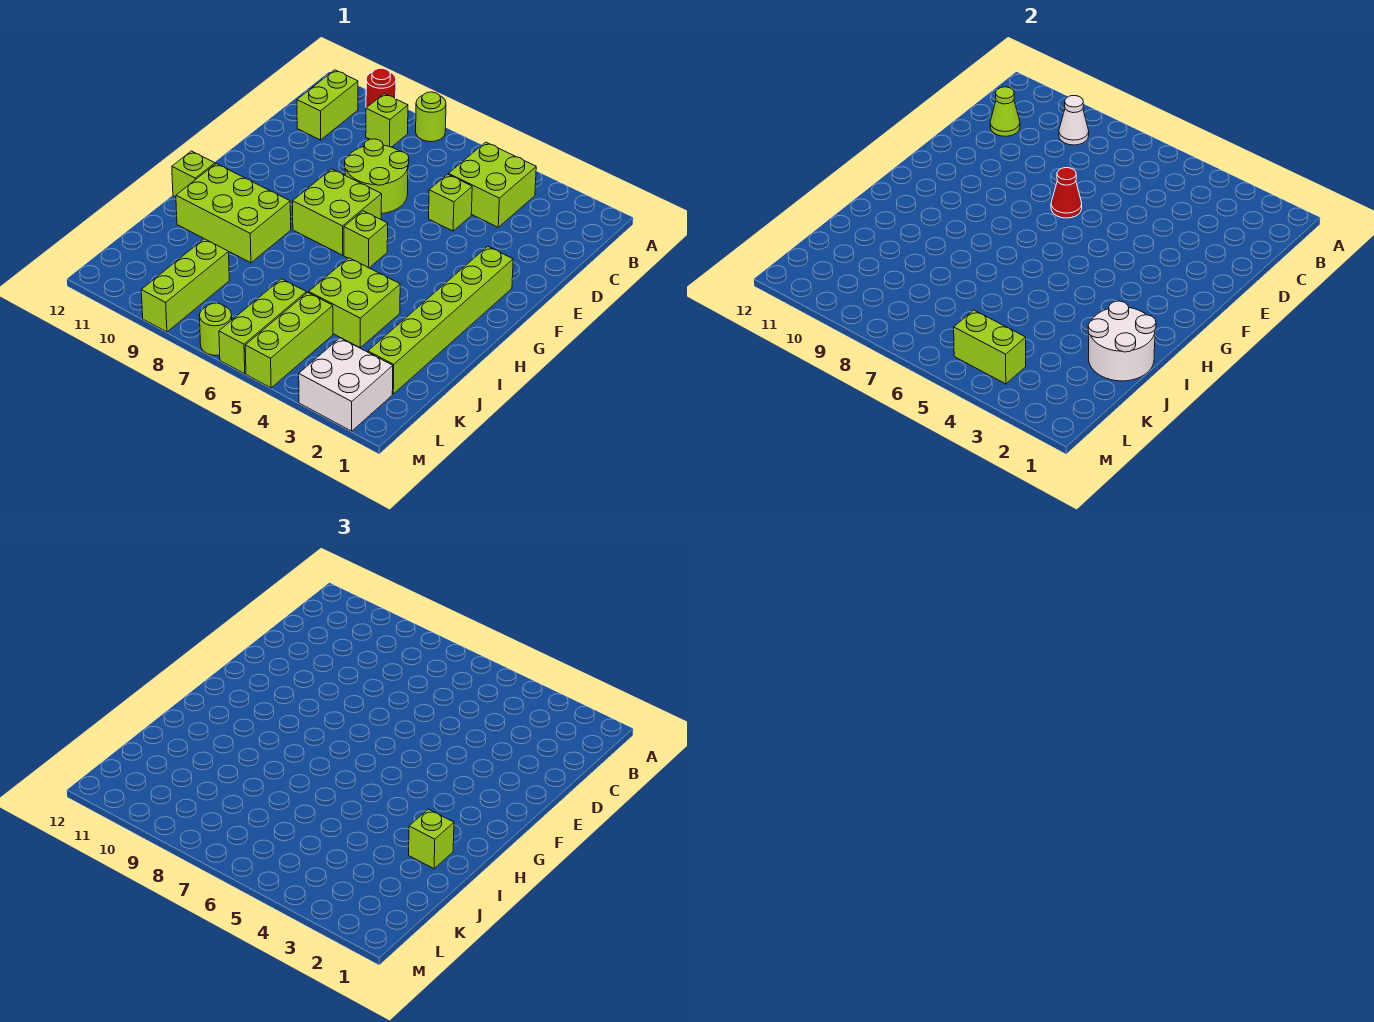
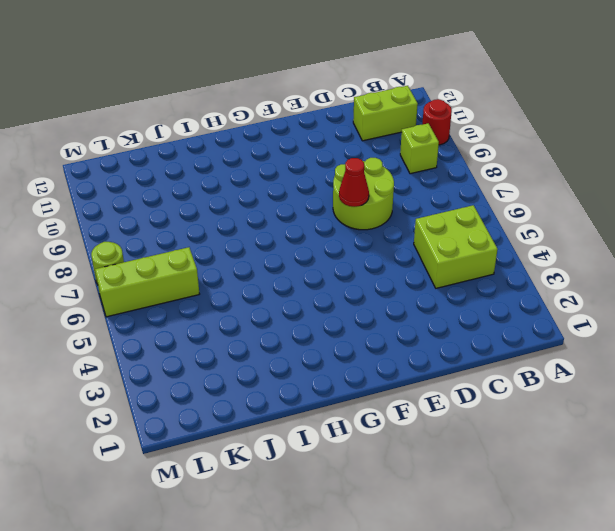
none -> lime 1x1 round brick [416,92,446,142]
none -> lime 1x1 brick [429,174,472,231]
none -> lime 1x6 brick [368,246,513,394]

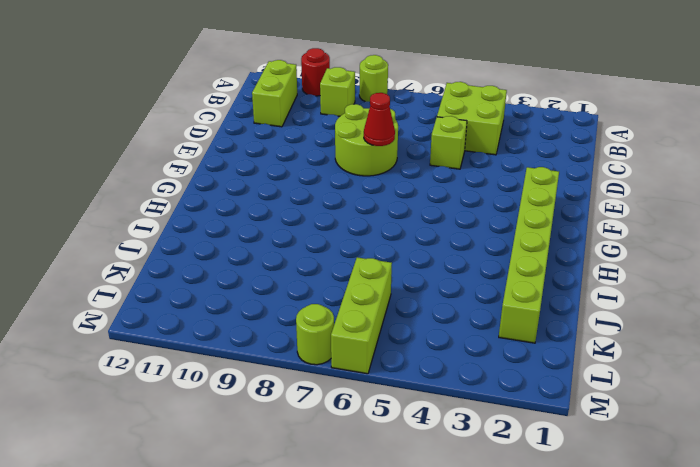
none -> lime 2x2 brick [293,169,382,255]
none -> lime 1x1 brick [344,211,388,268]
none -> lime 2x3 brick [176,164,291,263]

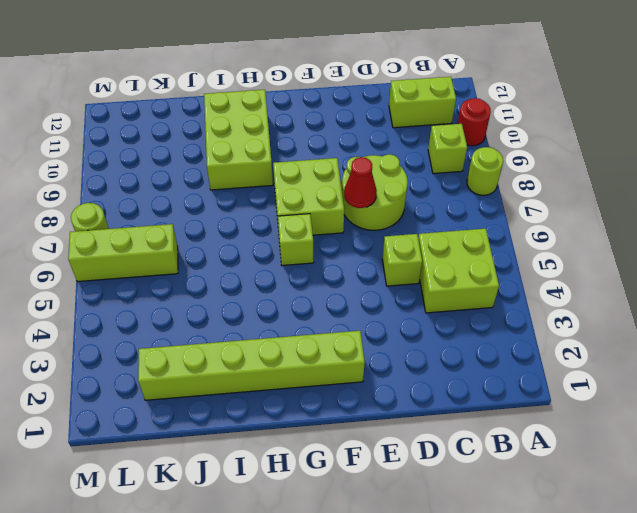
none -> lime 1x1 brick [172,151,215,197]
none -> lime 2x2 brick [309,258,400,348]
none -> lime 1x3 brick [245,292,333,388]

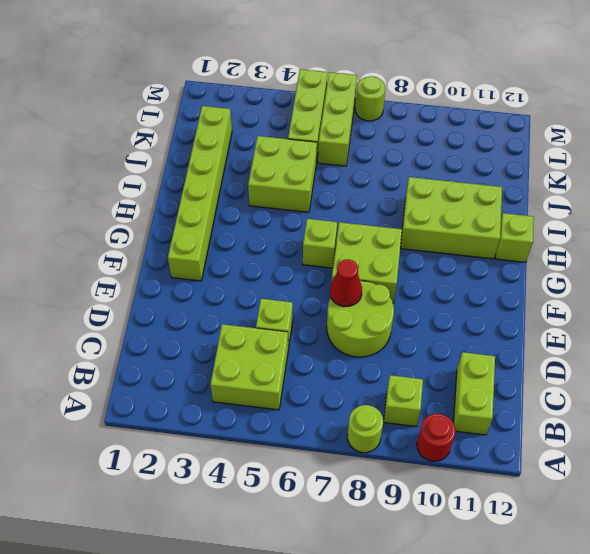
none -> lime 1x3 brick [141,239,229,332]
none -> white 2x2 brick [299,338,393,431]
none -> white 1x1 cone [1059,96,1089,145]

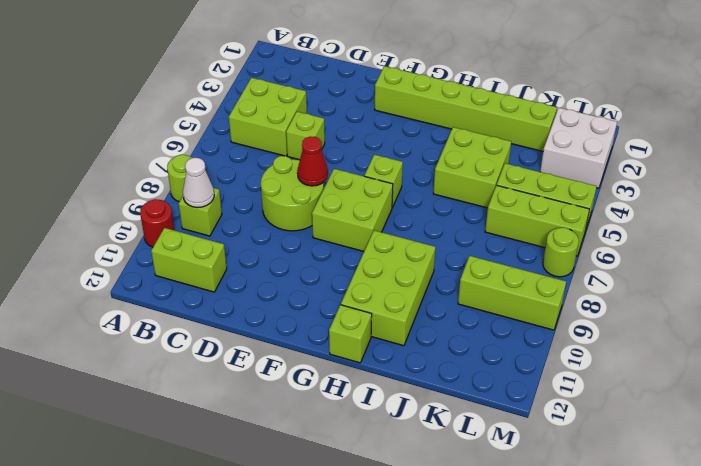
none -> lime 1x1 cone [990,87,1020,136]
none -> white 2x2 round brick [1088,301,1156,381]
none -> lime 1x2 brick [954,310,1026,384]

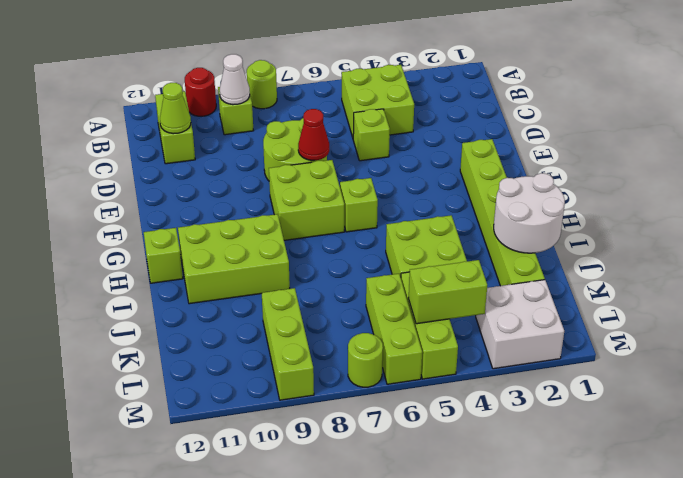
none -> lime 1x1 brick [409,809,454,869]

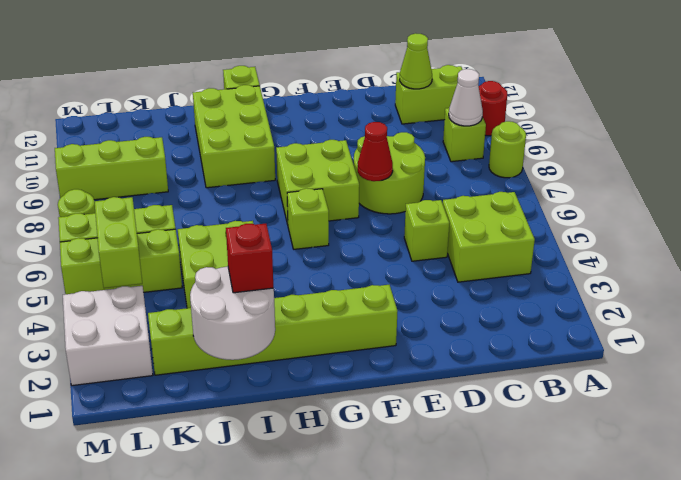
red 1x1 brick [226,223,273,293] -> lime 1x1 brick [409,809,454,869]

